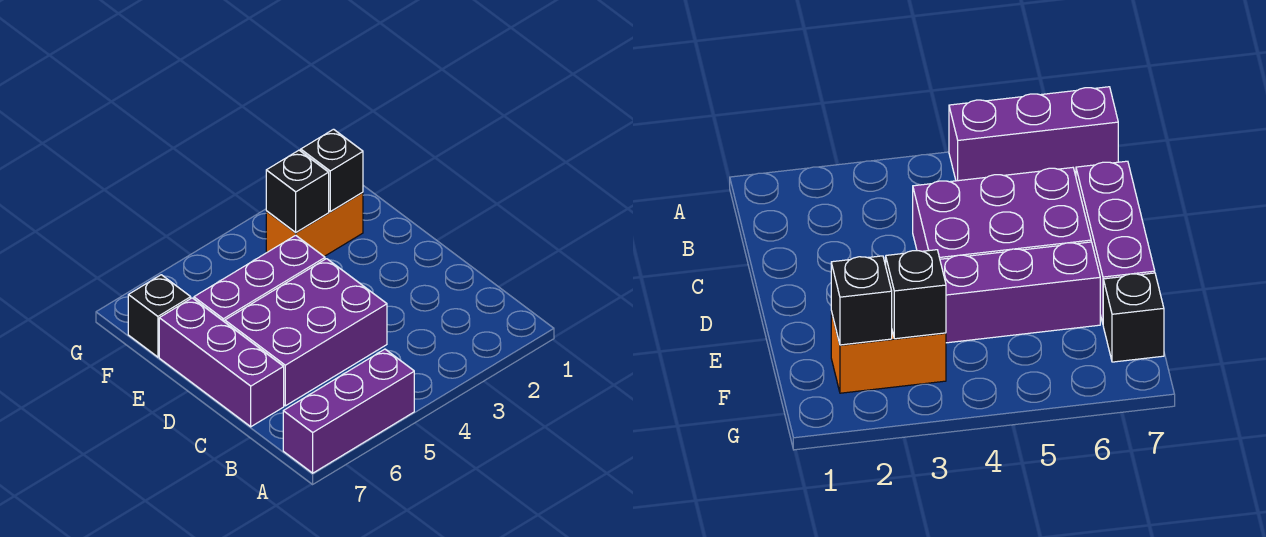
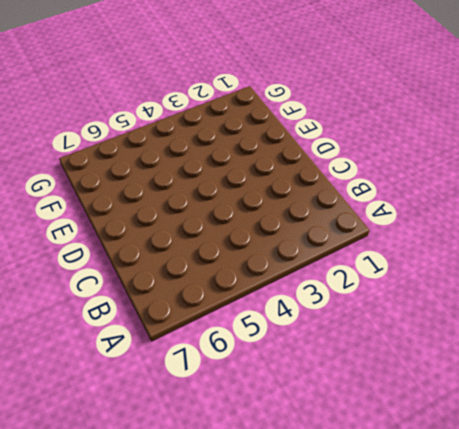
none -> purple 1x3 brick [283,349,414,473]
none -> purple 2x3 brick [225,259,387,406]

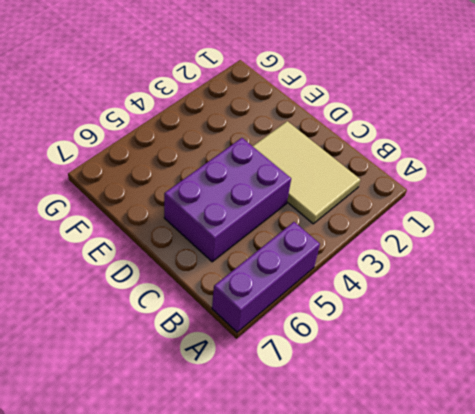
tan 2x3 tile [253,121,360,224] -> none
none -> purple 1x3 brick [159,298,284,427]
none -> purple 1x3 brick [194,235,325,322]

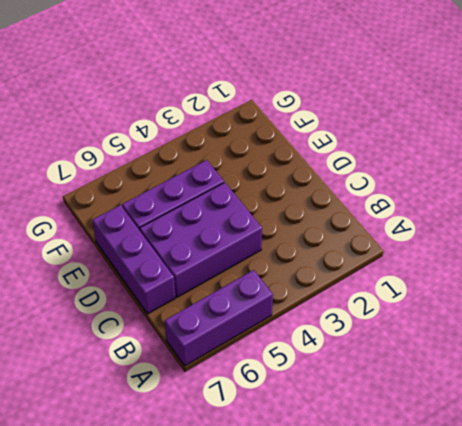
none -> orange 1x2 brick [266,192,363,256]
none -> black 1x1 brick [128,275,191,357]

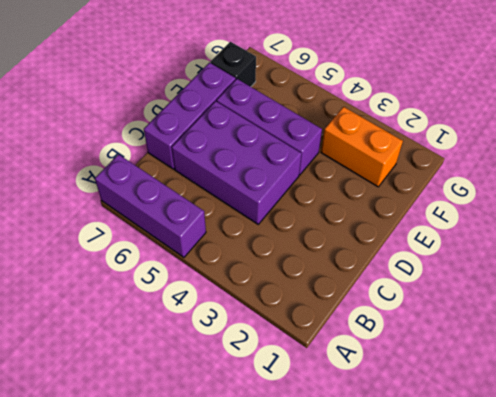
none -> black 1x1 brick [301,129,363,212]
none -> black 1x1 brick [266,150,329,233]

